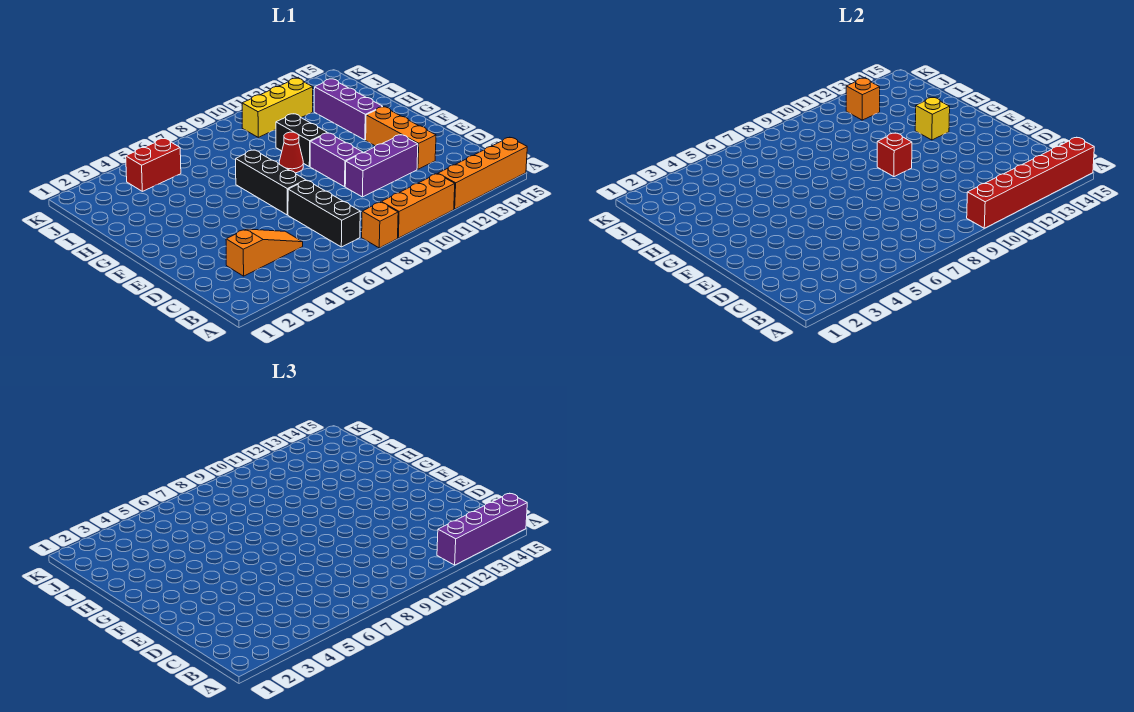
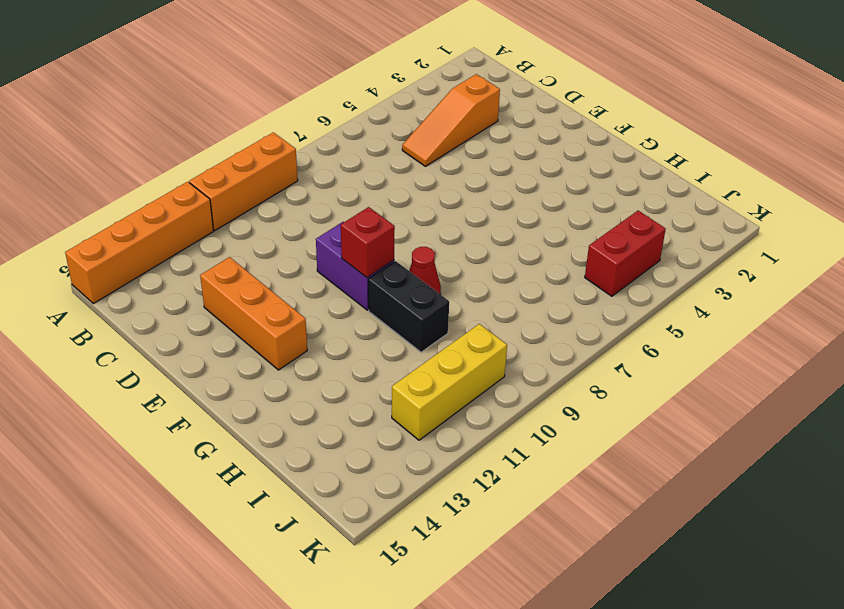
none -> orange 1x1 brick [362,202,398,248]
none -> black 1x3 brick [288,180,360,247]
none -> purple 1x3 brick [345,135,418,197]

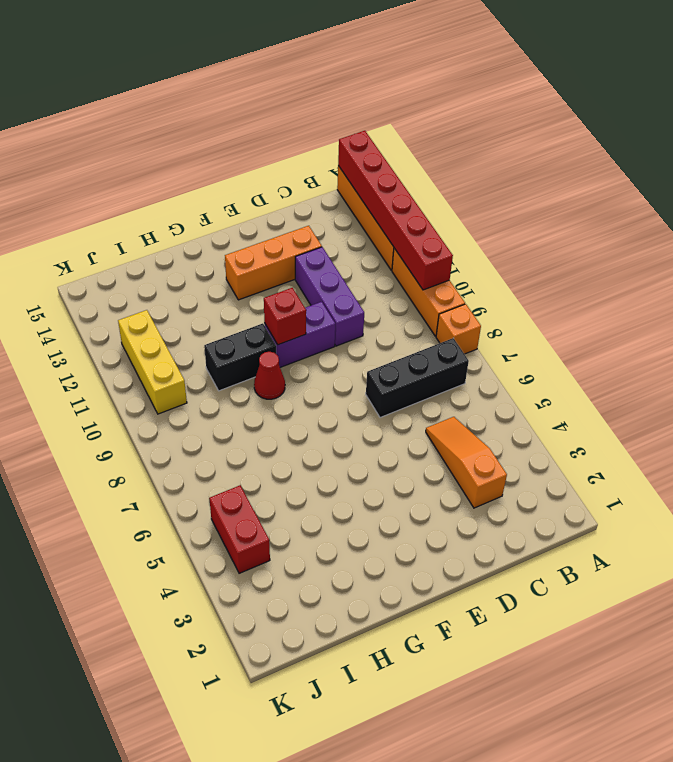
none -> black 1x3 brick [236,150,306,215]
none -> purple 1x3 brick [314,79,383,140]
none -> yellow 1x1 brick [915,98,950,140]

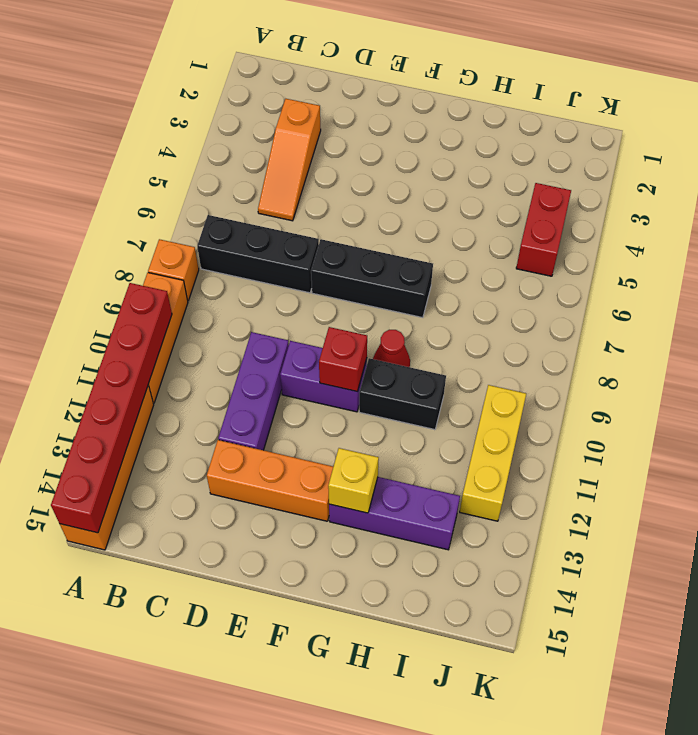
none -> orange 1x1 brick [846,78,880,120]
none -> purple 1x4 brick [437,493,527,565]

